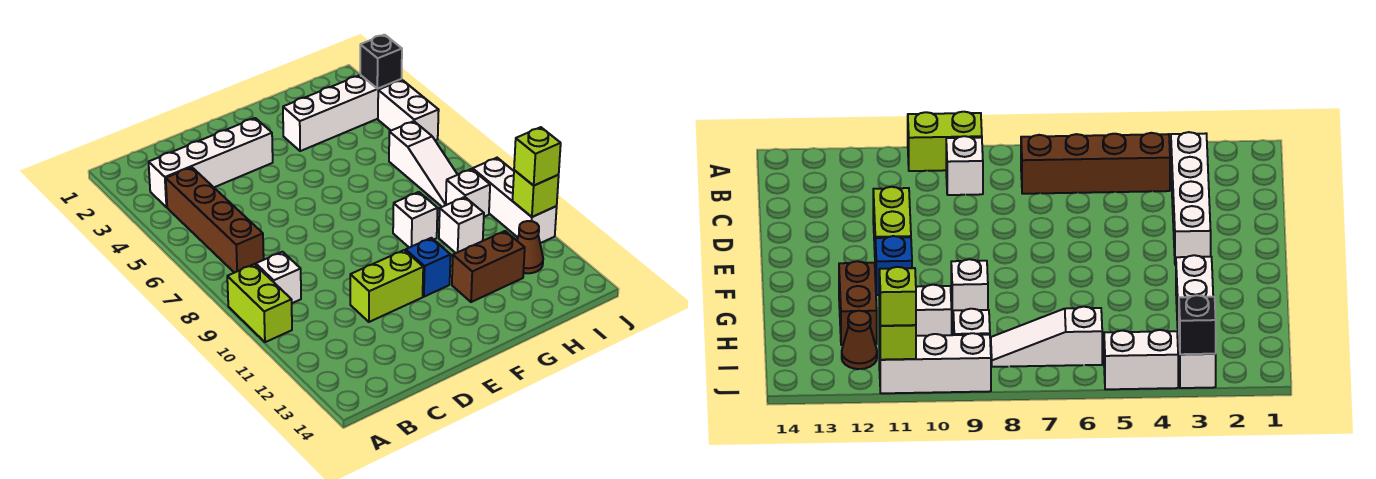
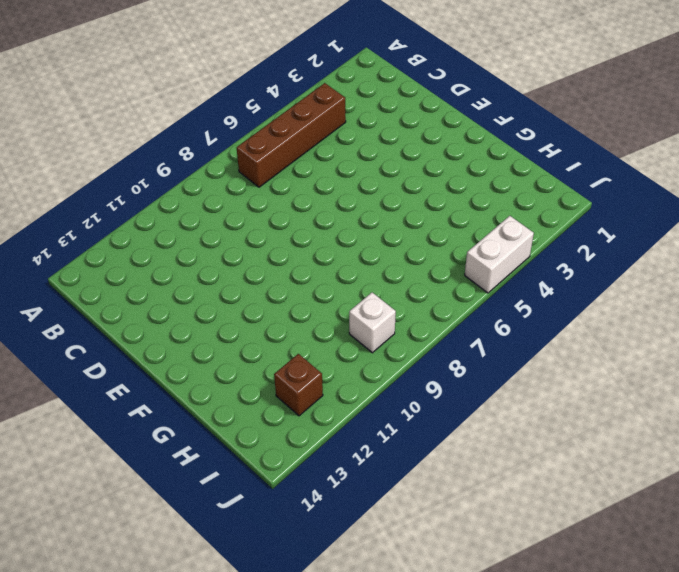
brown 1x1 brick [274,354,323,416] -> brown 1x1 cone [517,221,543,273]
none -> lime 1x2 brick [227,264,292,342]
none -> white 1x4 brick [149,118,273,207]
none -> white 1x1 brick [256,252,301,303]

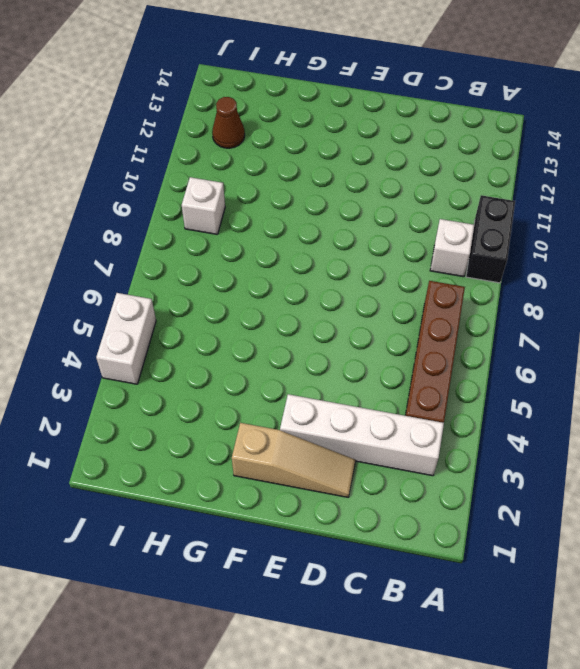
black 1x2 brick [466,195,515,283] -> lime 1x2 brick [227,264,292,342]
tan 1x3 slope [232,423,355,497] -> none
none -> lime 1x2 brick [350,250,423,322]
none -> blue 1x1 brick [406,238,451,297]
none -> white 1x4 brick [283,75,401,151]

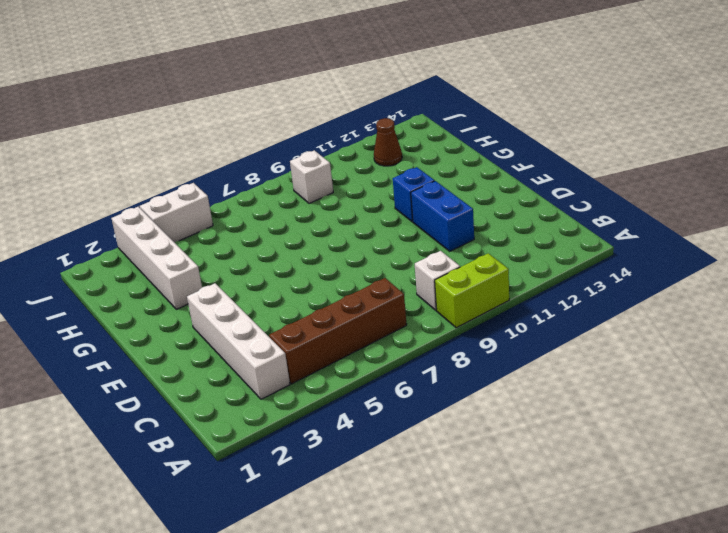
blue 1x2 brick [411,181,474,251] -> lime 1x2 brick [350,250,423,322]
none -> white 1x1 brick [393,192,438,248]
none -> brown 1x2 brick [452,231,525,302]
none -> white 1x1 brick [439,197,484,253]

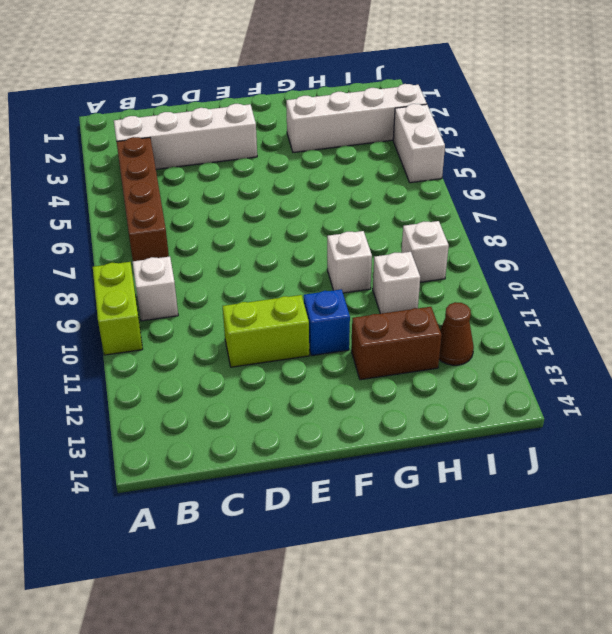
none -> white 1x3 slope [389,121,457,207]
none -> white 1x3 brick [473,158,557,243]
none -> black 1x1 brick [360,35,402,89]

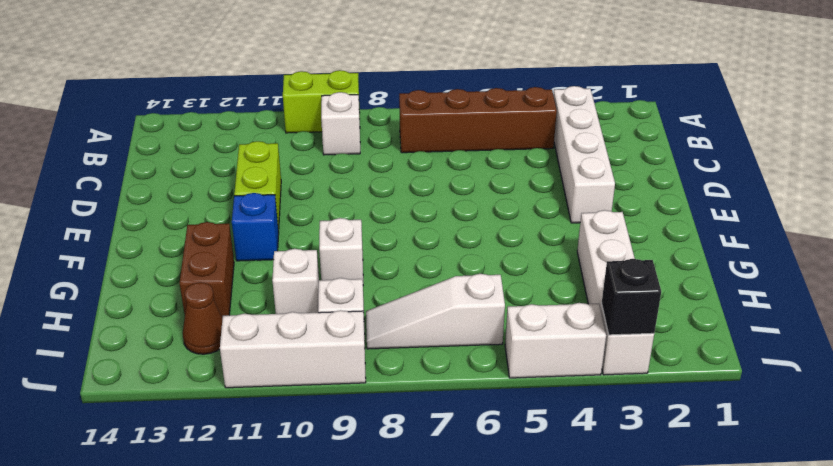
none -> lime 1x1 brick [513,170,559,217]
none -> lime 1x1 brick [514,127,561,186]

